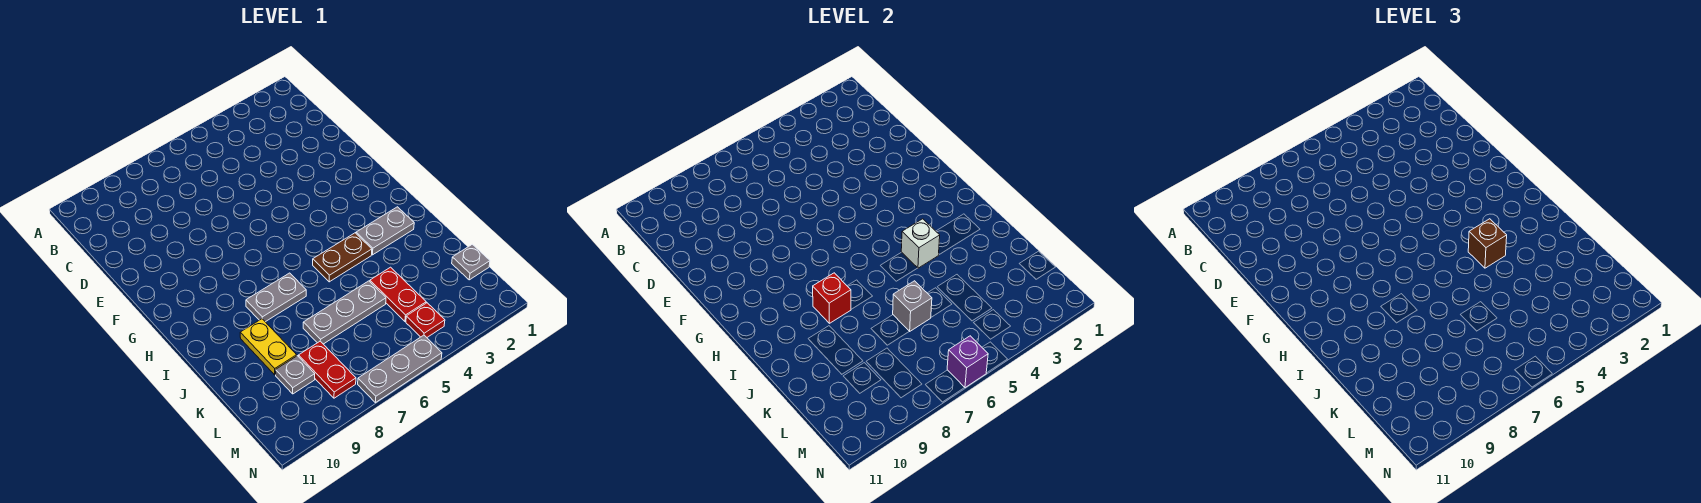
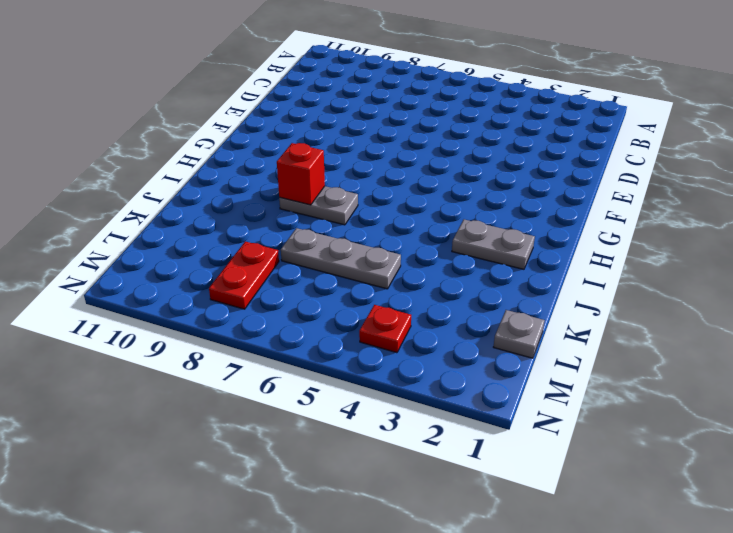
none -> brown 1x2 plate [313,233,372,282]
none -> yellow 1x2 plate [240,319,297,375]
none -> red 1x2 plate [370,267,426,321]

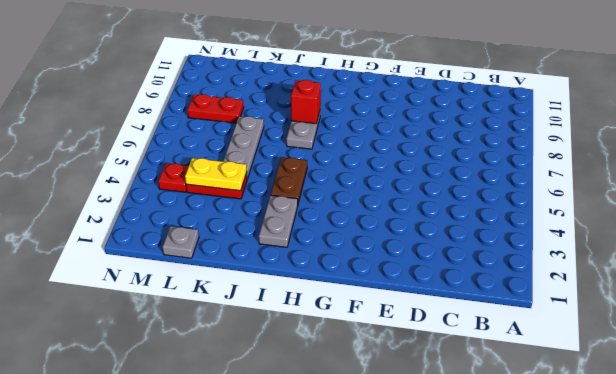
yellow 1x2 plate [185,158,247,191] -> yellow 1x2 plate moved to [240,319,297,375]
none -> grey 1x1 plate [276,356,315,394]
none -> grey 1x3 plate [358,335,442,403]
none -> white 1x1 brick [901,219,940,268]

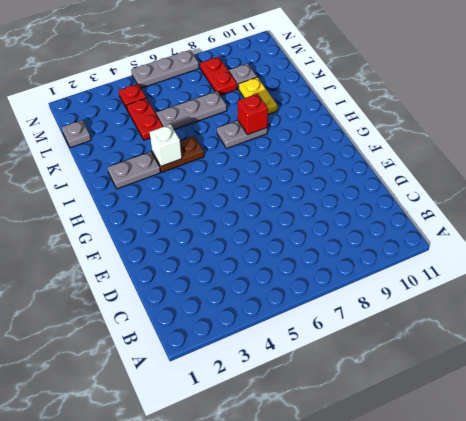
none -> grey 1x1 brick [893,281,932,331]
none -> purple 1x1 brick [947,336,988,388]
none -> brown 1x1 brick [1468,219,1507,268]

